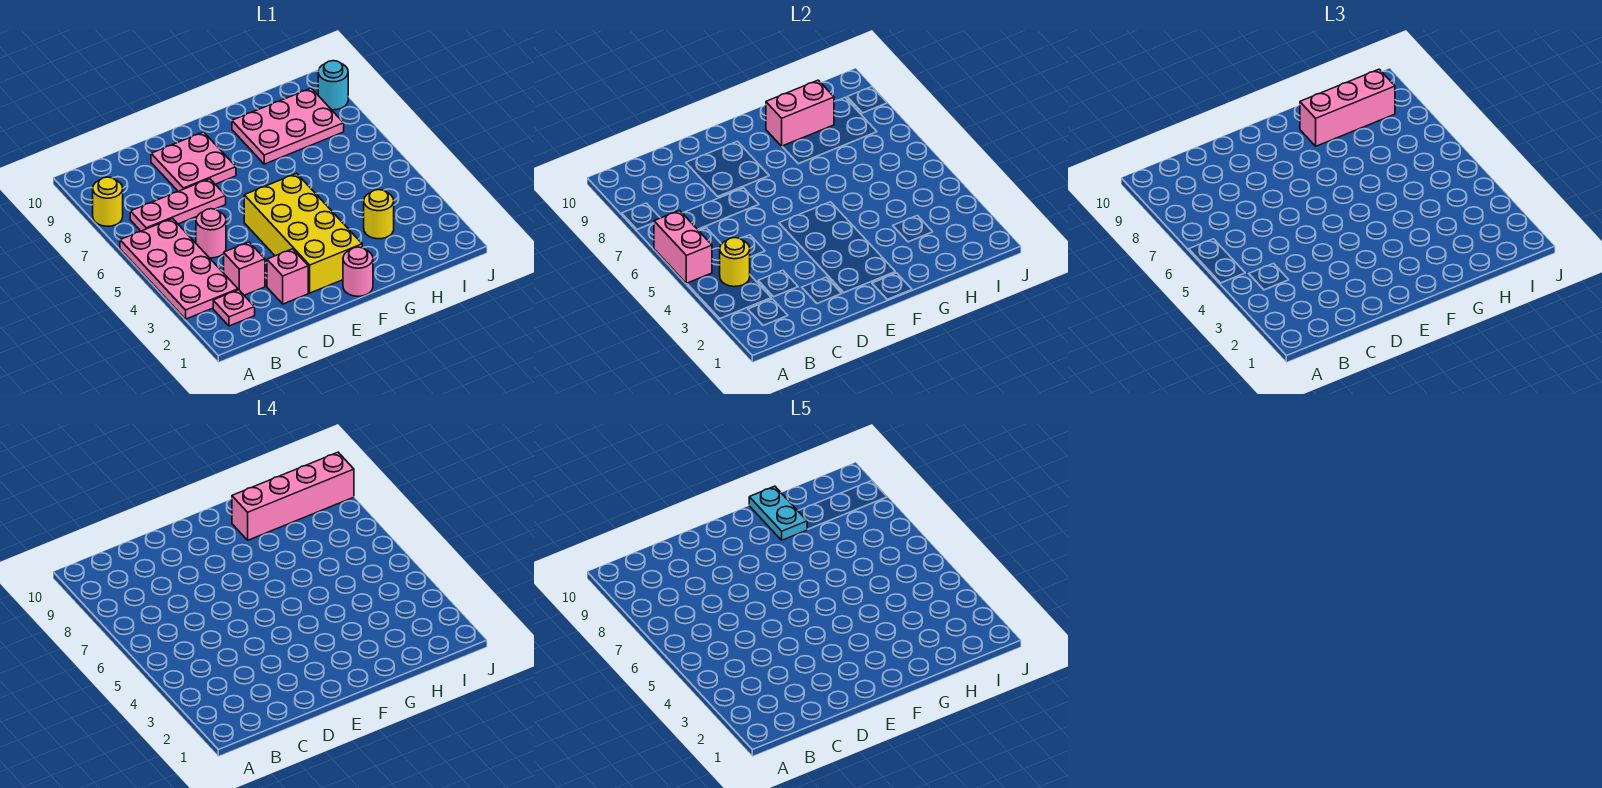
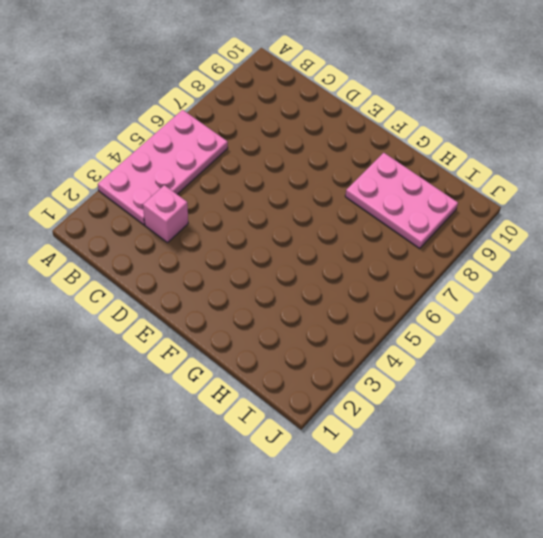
none -> yellow 1x1 round brick [93,177,123,226]
none -> pink 1x1 plate [213,290,255,326]
none -> pink 1x3 plate [130,179,226,231]

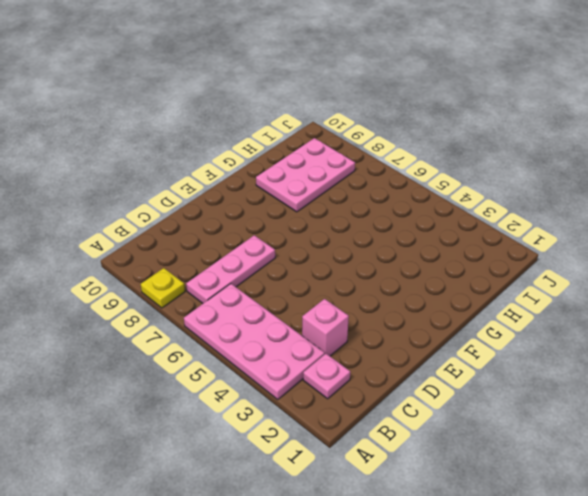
yellow 1x1 plate [141,268,185,308] -> yellow 1x1 round brick [93,177,123,226]
none -> pink 1x1 round brick [196,209,226,258]
none -> pink 1x1 brick [267,249,308,304]
none -> pink 2x2 plate [151,132,236,191]

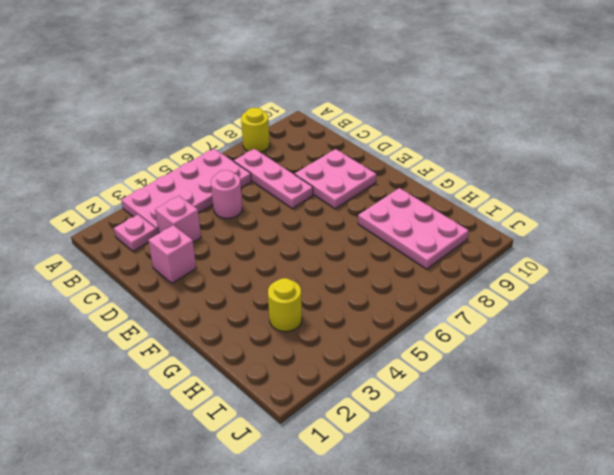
none -> yellow 2x4 brick [244,173,362,293]
none -> pink 1x1 round brick [343,247,373,296]
none -> cyan 1x1 round brick [318,61,348,110]

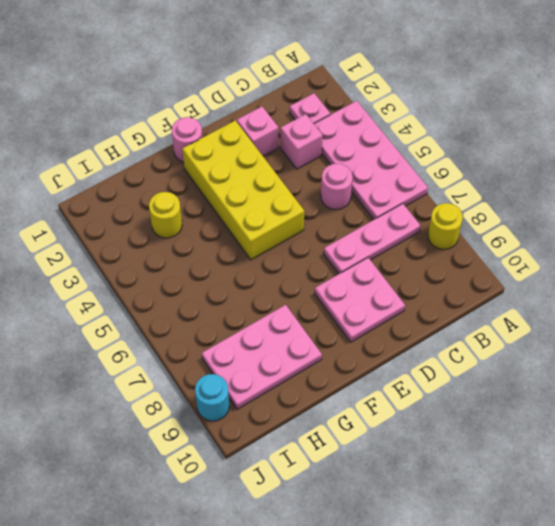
none -> pink 1x2 brick [654,210,712,284]
none -> yellow 1x1 round brick [720,238,750,287]
none -> pink 1x2 brick [766,80,834,146]

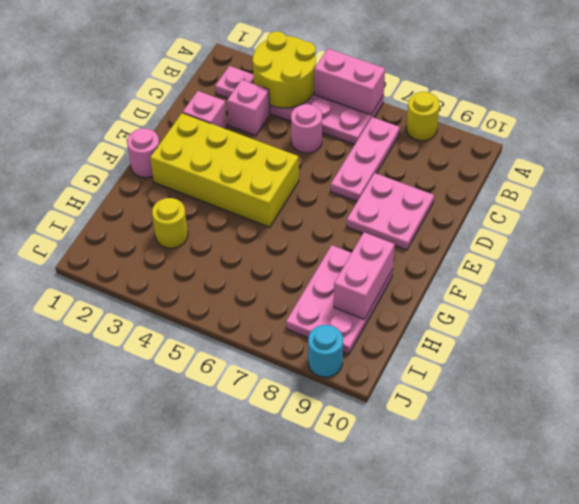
yellow 2x2 round brick [253,31,316,108] -> yellow 1x1 round brick [720,238,750,287]
none -> pink 1x3 brick [1300,69,1395,146]
none -> pink 1x4 brick [232,452,354,540]
none -> cyan 1x2 plate [749,486,807,540]

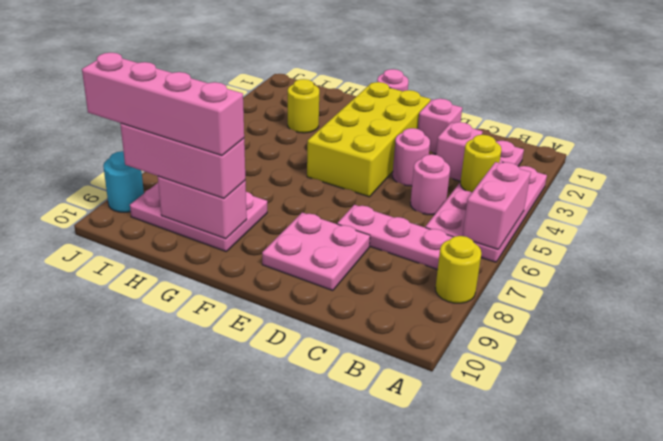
pink 1x1 round brick [393,128,430,186] -> none
none -> cyan 1x2 plate [749,486,807,540]

